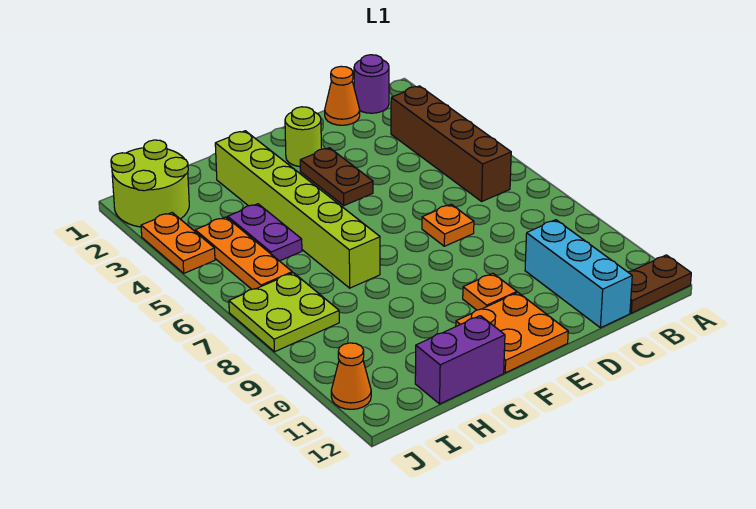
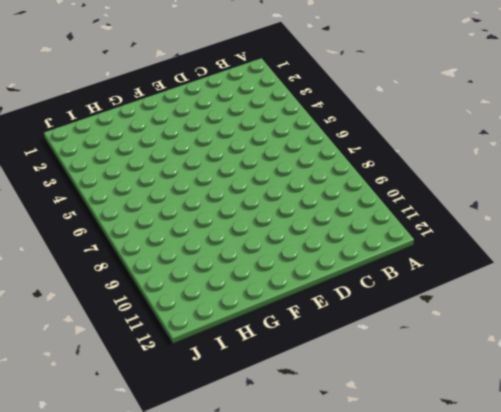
none -> brown 1x2 plate [628,255,691,313]
none -> purple 1x1 round brick [354,55,389,113]
none -> brown 1x4 brick [391,86,511,201]

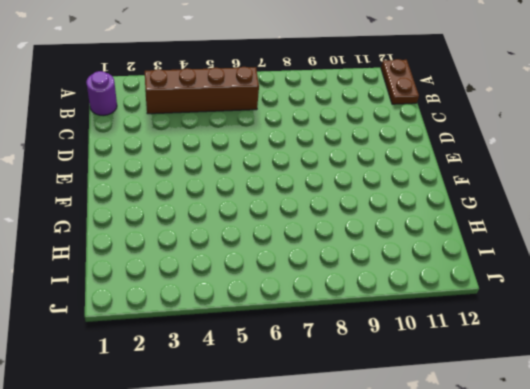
none -> orange 1x1 cone [325,66,360,125]
none -> cyan 1x3 brick [525,220,632,328]
none -> orange 1x1 plate [422,204,474,246]

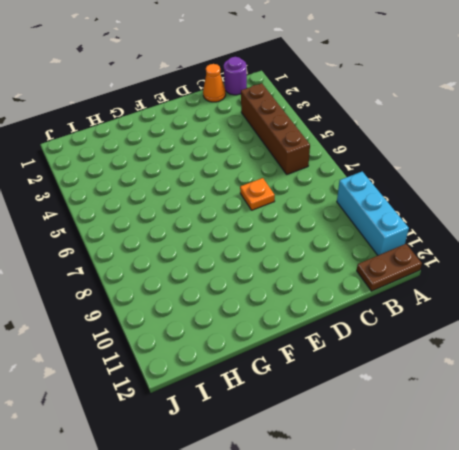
cyan 1x3 brick [337,172,409,255] -> cyan 1x3 brick moved to [525,220,632,328]
none -> lime 1x1 round brick [285,107,321,167]
none -> brown 1x2 plate [300,148,373,205]
none -> orange 1x1 plate [463,273,517,310]

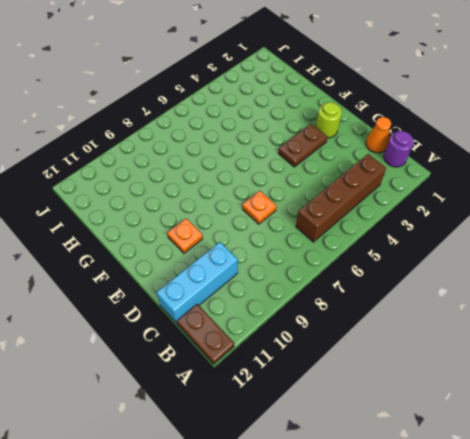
none -> orange 2x2 plate [456,293,568,373]
none -> lime 1x6 brick [215,131,380,288]
none -> purple 1x2 brick [415,316,505,404]

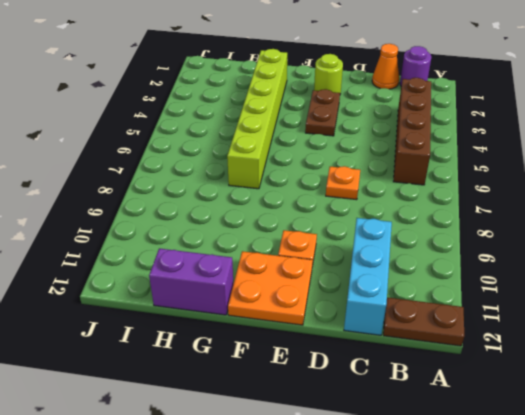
none -> purple 1x2 plate [228,204,302,261]
none -> lime 2x2 round brick [111,140,189,227]
none -> orange 1x3 plate [195,217,292,289]

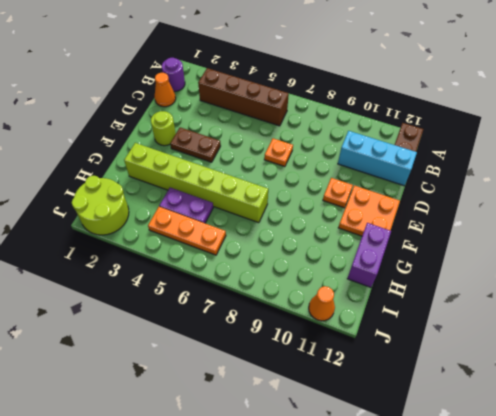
none -> lime 2x2 plate [229,273,339,352]
none -> orange 1x2 plate [141,213,215,273]

